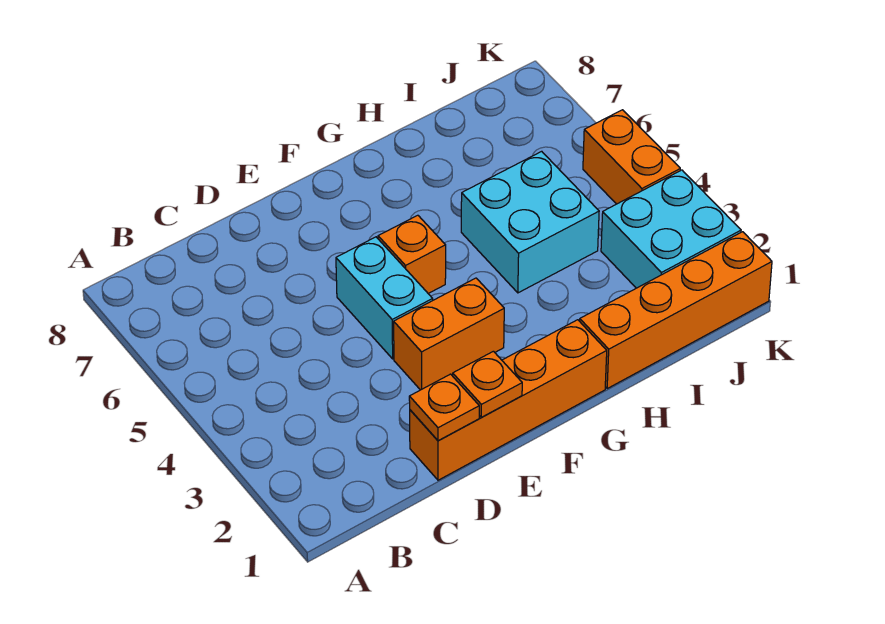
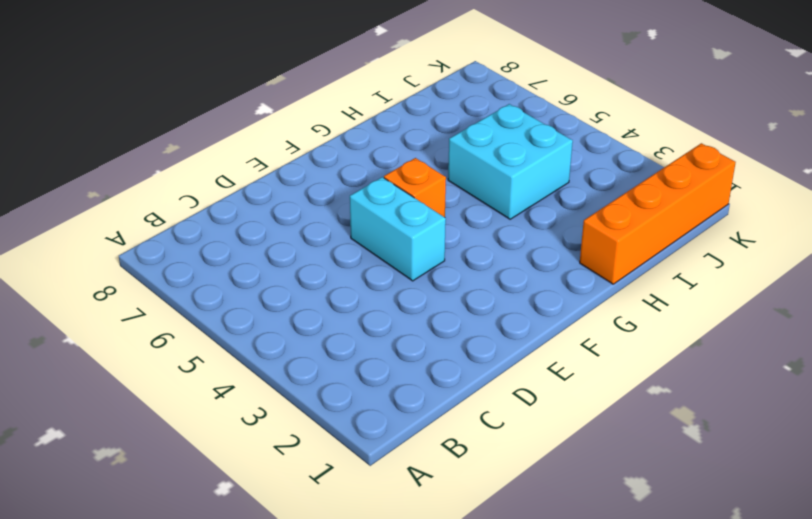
none -> orange 1x4 brick [410,320,607,480]
none -> orange 1x2 brick [394,278,504,390]

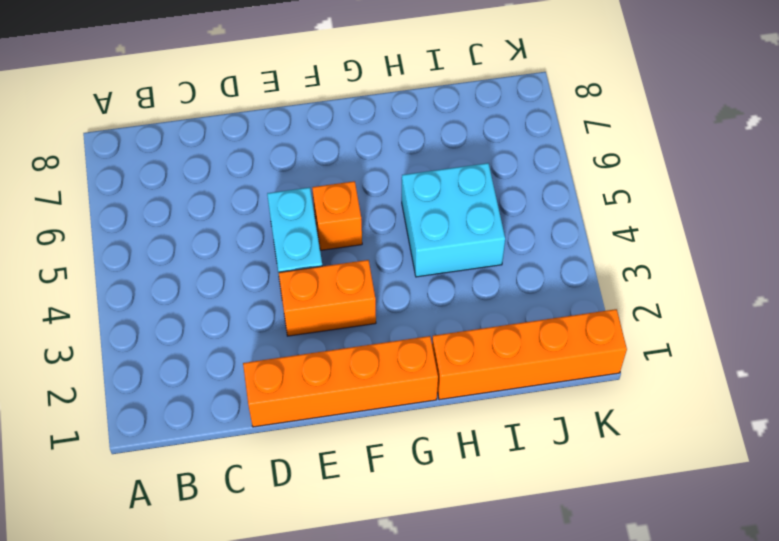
none -> cyan 2x2 brick [601,170,741,288]
none -> orange 1x2 brick [583,110,680,204]

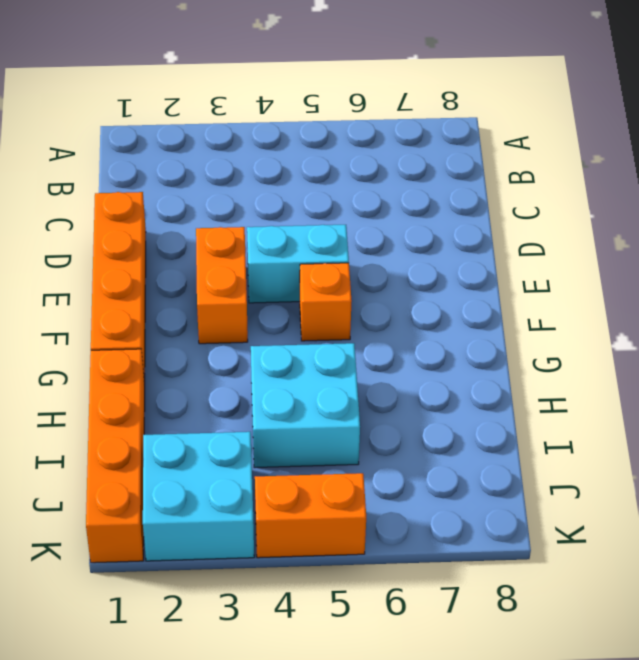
none -> orange 1x1 plate [409,374,479,441]
none -> orange 1x1 plate [453,351,522,417]

